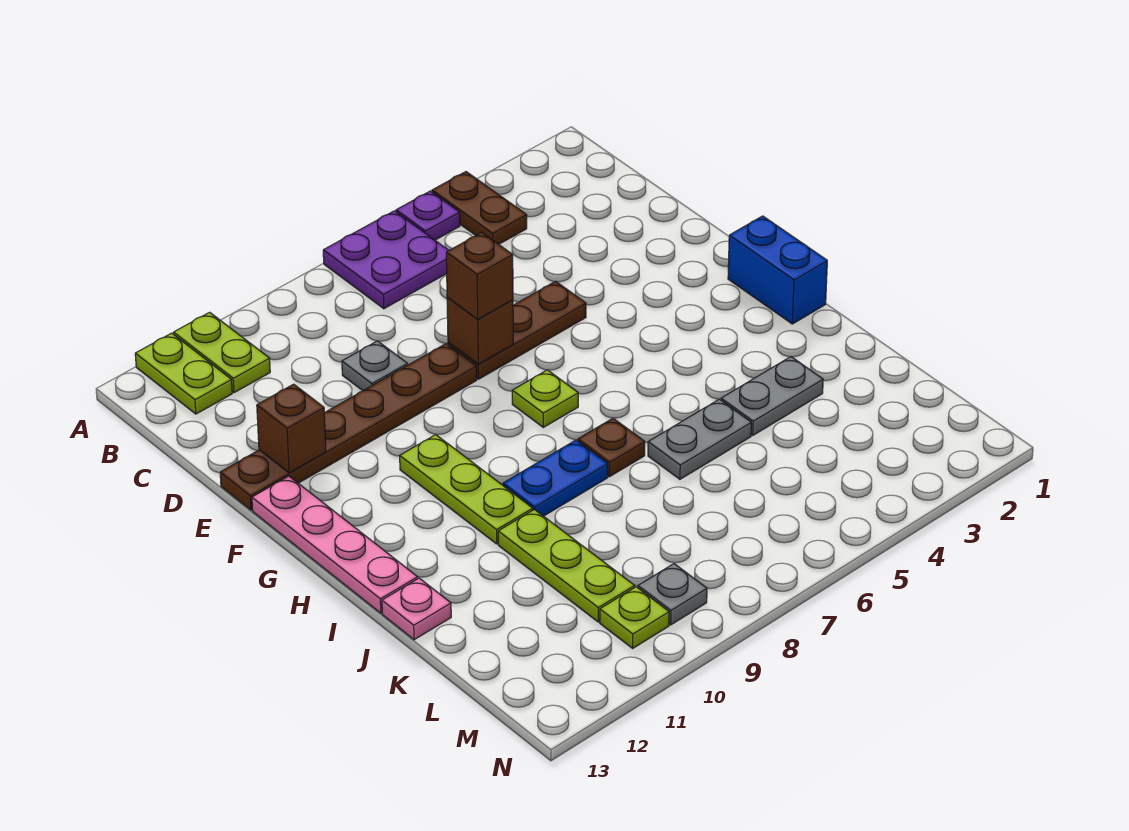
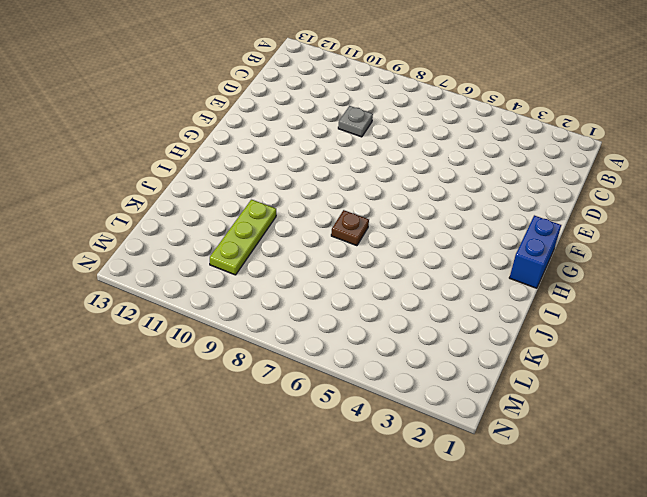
none -> brown 1x2 plate [432,172,527,244]
none -> purple 1x1 plate [396,191,460,240]
none -> purple 2x2 plate [323,211,449,309]

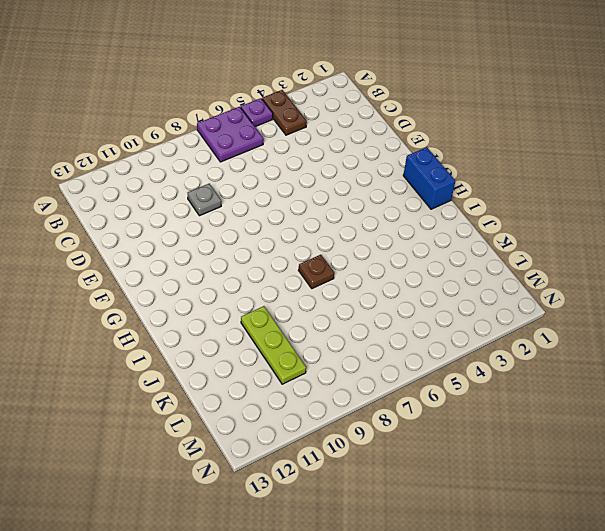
none -> lime 1x2 plate [174,312,270,393]
none -> lime 1x2 plate [135,333,232,414]
none -> brown 1x3 plate [448,281,586,379]

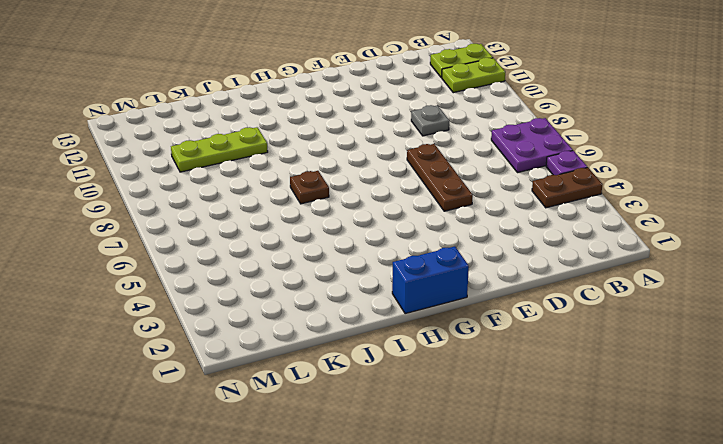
none -> brown 1x6 plate [220,344,477,510]
none -> pink 1x4 plate [252,476,418,613]
none -> lime 1x1 plate [512,370,578,427]

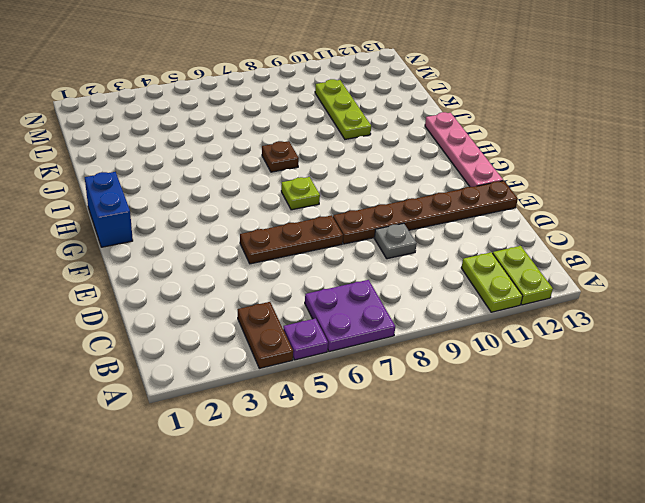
none -> lime 1x3 plate [400,435,533,544]
none -> blue 1x2 plate [503,440,608,516]
none -> grey 1x2 plate [721,357,823,435]

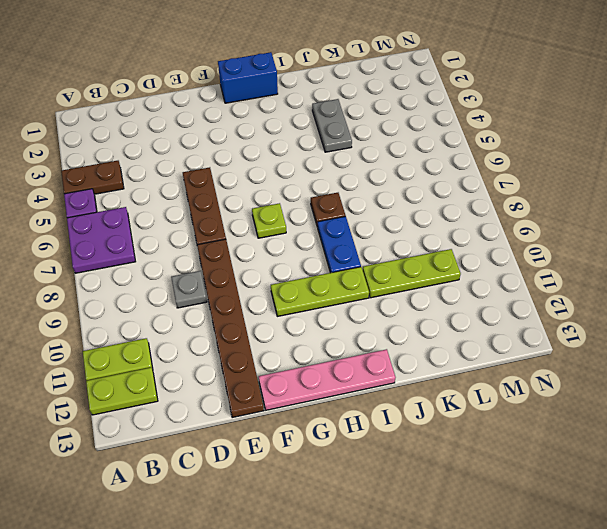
none -> grey 1x2 plate [648,399,751,479]
none -> pink 1x1 plate [382,578,451,640]
none -> grey 1x1 plate [638,564,707,625]

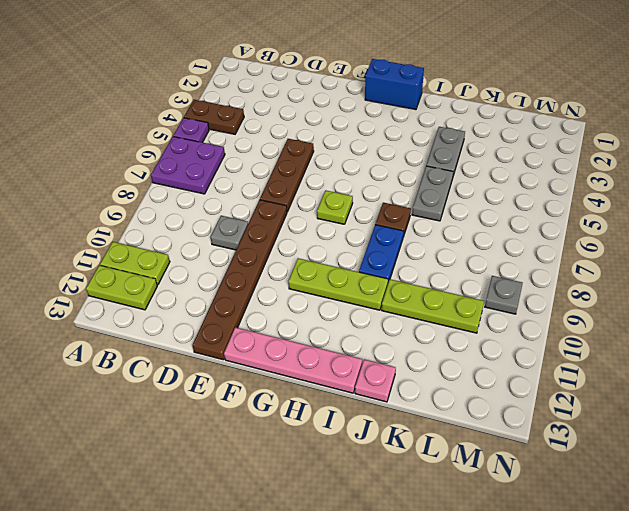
none -> lime 1x1 plate [600,587,669,648]
none -> brown 1x1 brick [447,298,513,364]
none -> brown 1x1 brick [257,384,326,473]

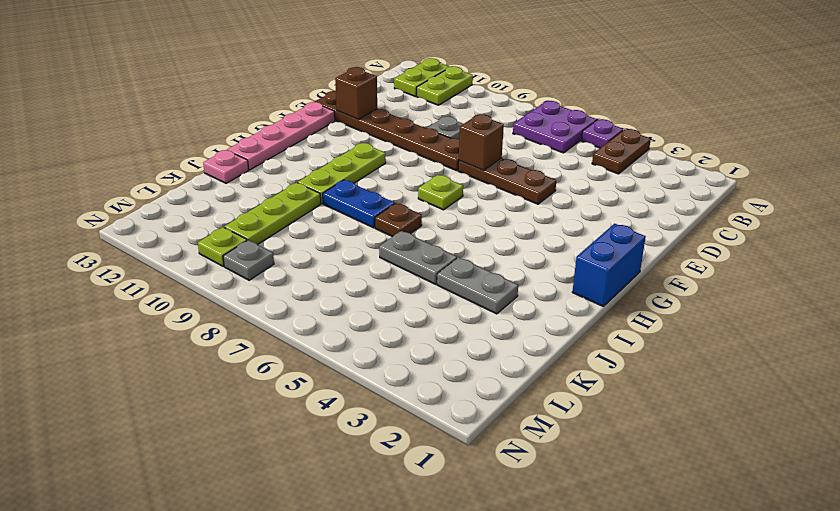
none -> brown 1x1 brick [446,232,513,319]

